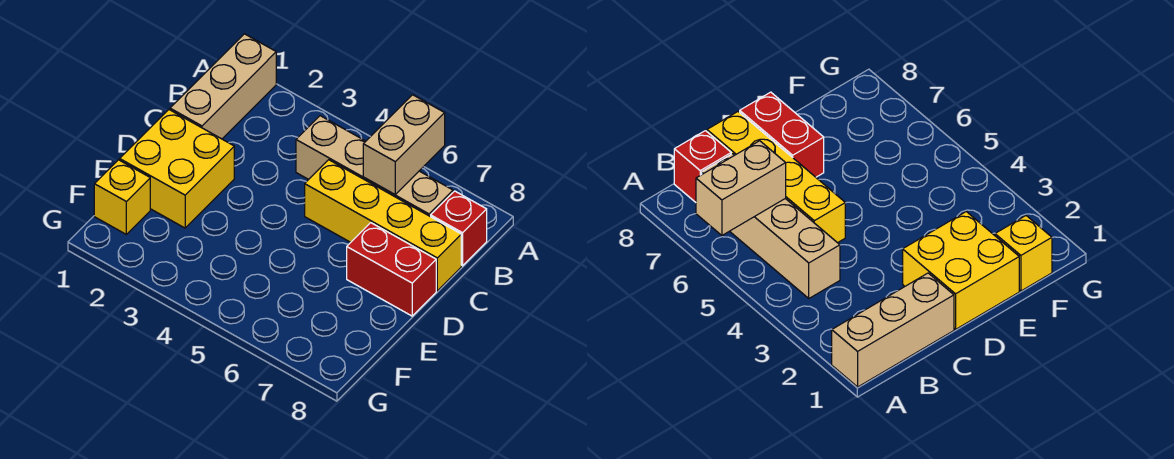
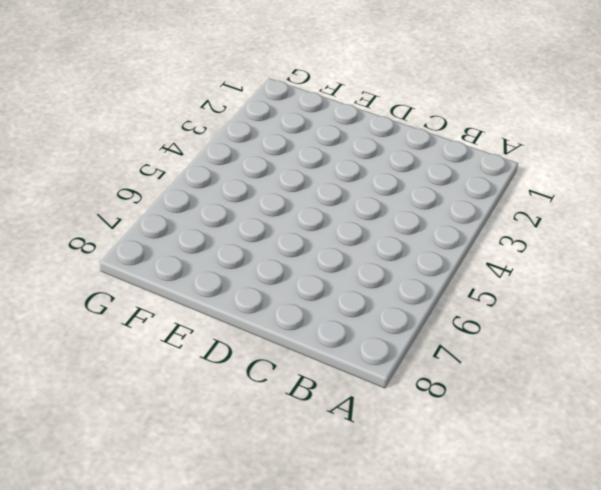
none -> tan 1x3 brick [170,34,276,139]
none -> tan 1x4 brick [296,116,453,217]

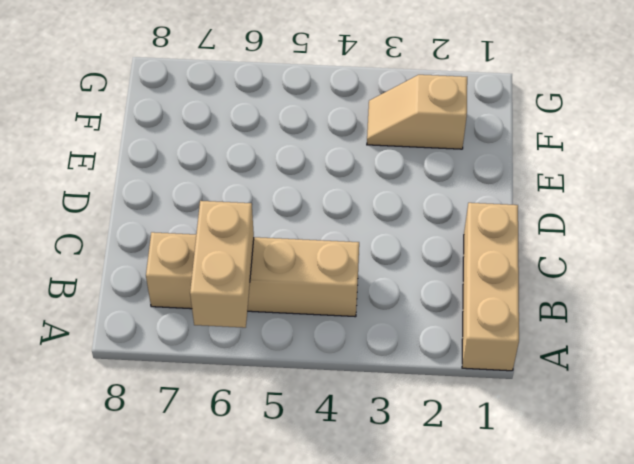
tan 1x2 slope [367,75,467,149] -> none
none -> red 1x1 brick [431,191,487,266]
none -> yellow 1x4 brick [305,160,461,291]

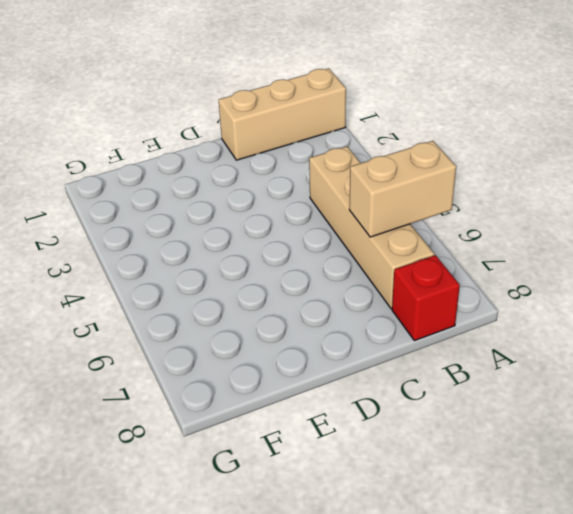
none -> yellow 1x4 brick [305,160,461,291]
none -> yellow 2x2 brick [120,110,234,228]

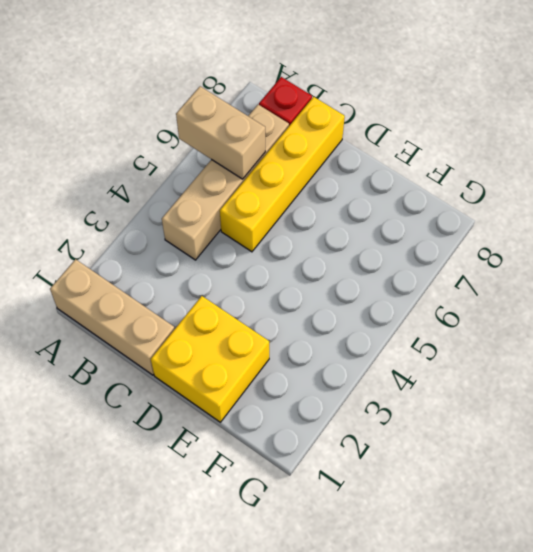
none -> red 1x2 brick [347,223,436,316]
none -> yellow 1x1 brick [94,160,150,234]

